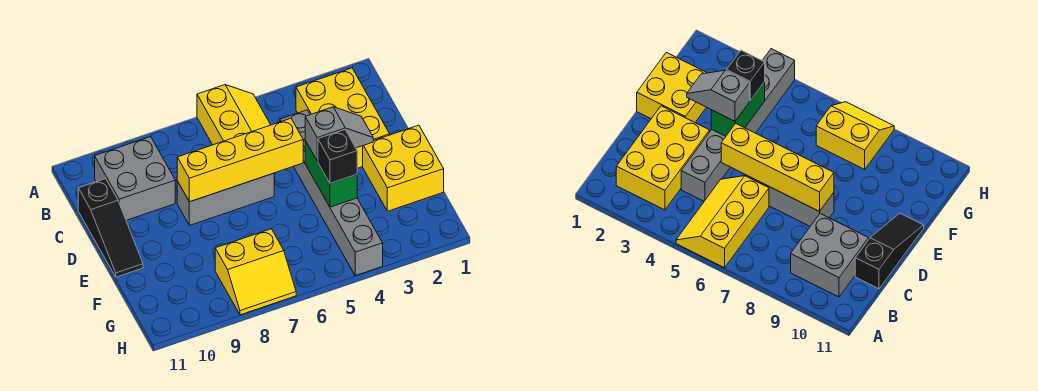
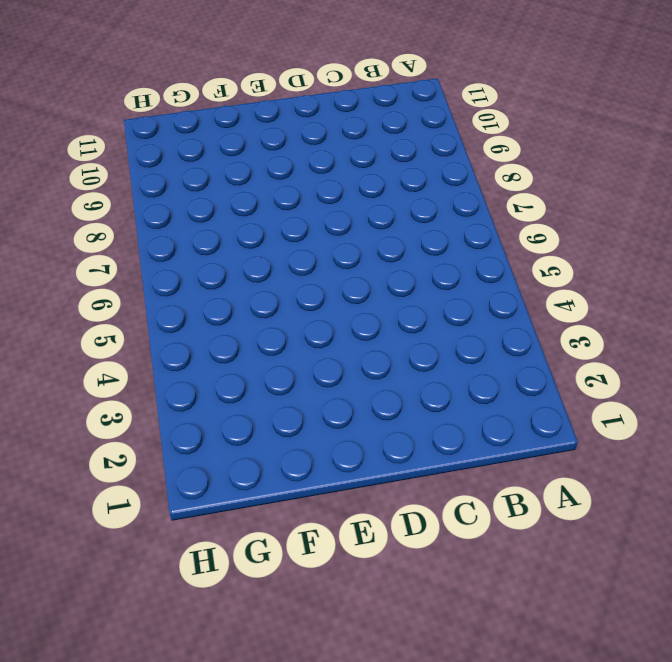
none -> yellow 2x3 slope [197,85,270,145]
none -> yellow 2x3 brick [296,68,390,168]
none -> grey 2x2 brick [95,137,175,220]

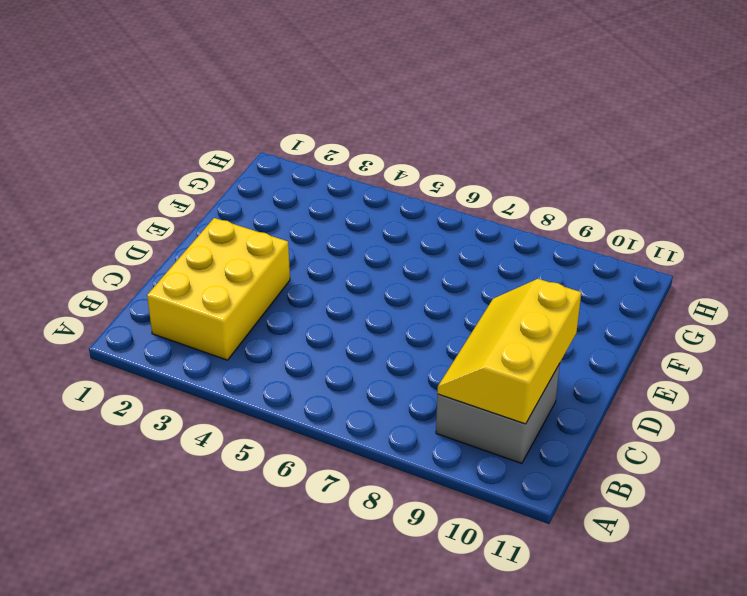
yellow 2x3 slope [437,279,581,424] -> yellow 2x3 slope moved to [197,85,270,145]
none -> grey 1x6 brick [280,110,383,276]
none -> black 1x3 slope [78,179,143,277]
none -> grey 1x3 brick [177,173,274,225]

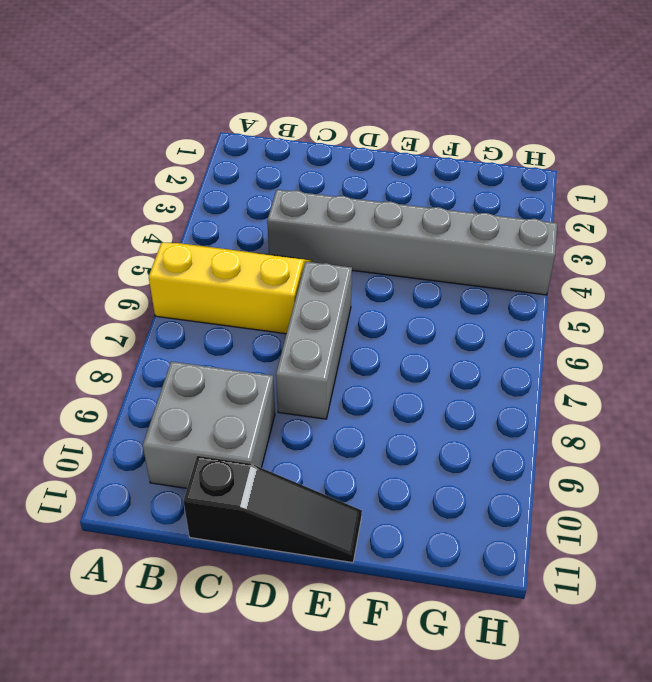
none -> yellow 2x3 brick [296,68,390,168]
none -> yellow 2x2 brick [363,125,444,211]
none -> yellow 2x2 slope [215,229,296,315]

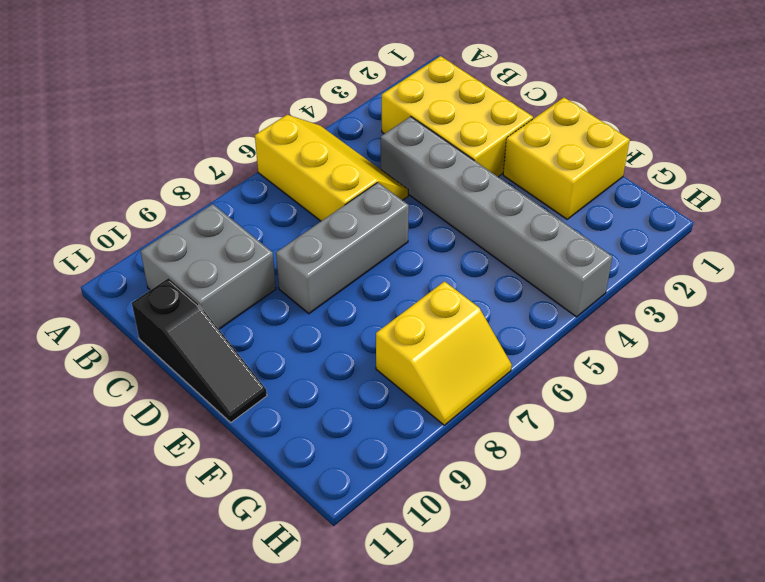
none -> yellow 1x4 brick [177,118,303,202]
none -> green 1x2 brick [305,141,357,207]
none -> grey 1x2 slope [305,107,373,161]

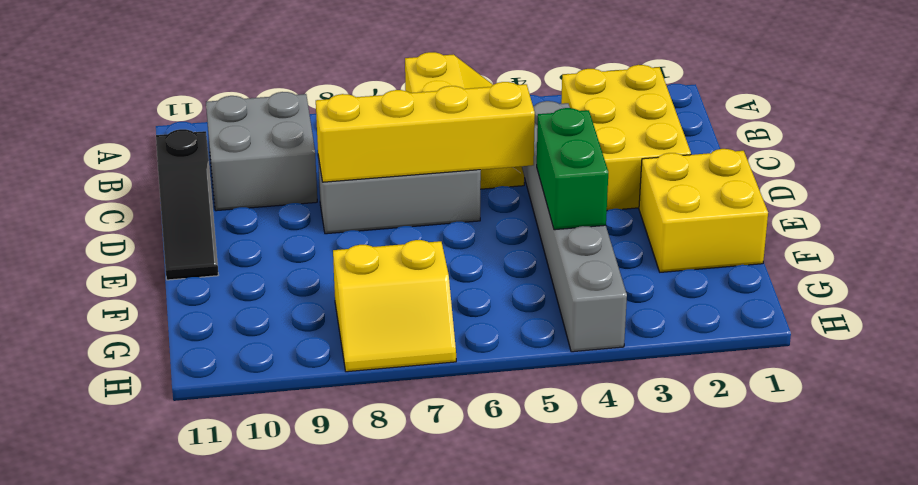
none -> grey 1x2 slope [305,107,373,161]
none -> black 1x1 brick [318,130,357,183]

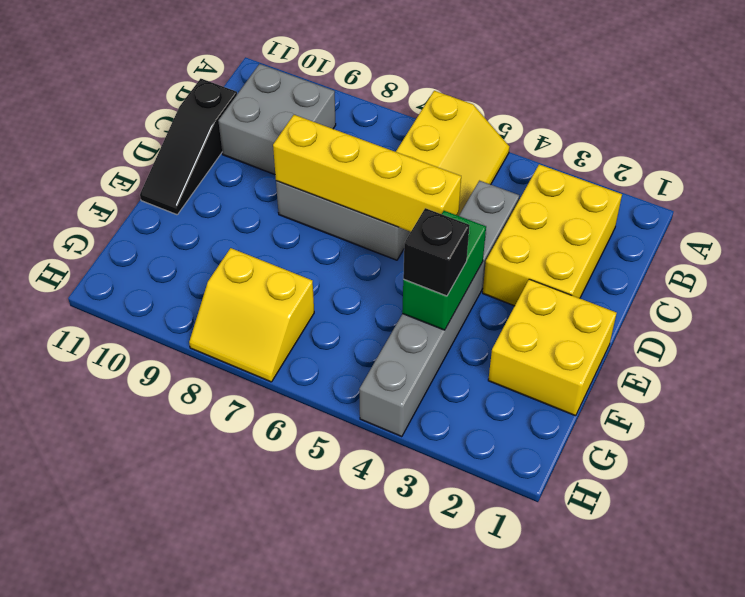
none -> grey 1x2 slope [305,107,373,161]

